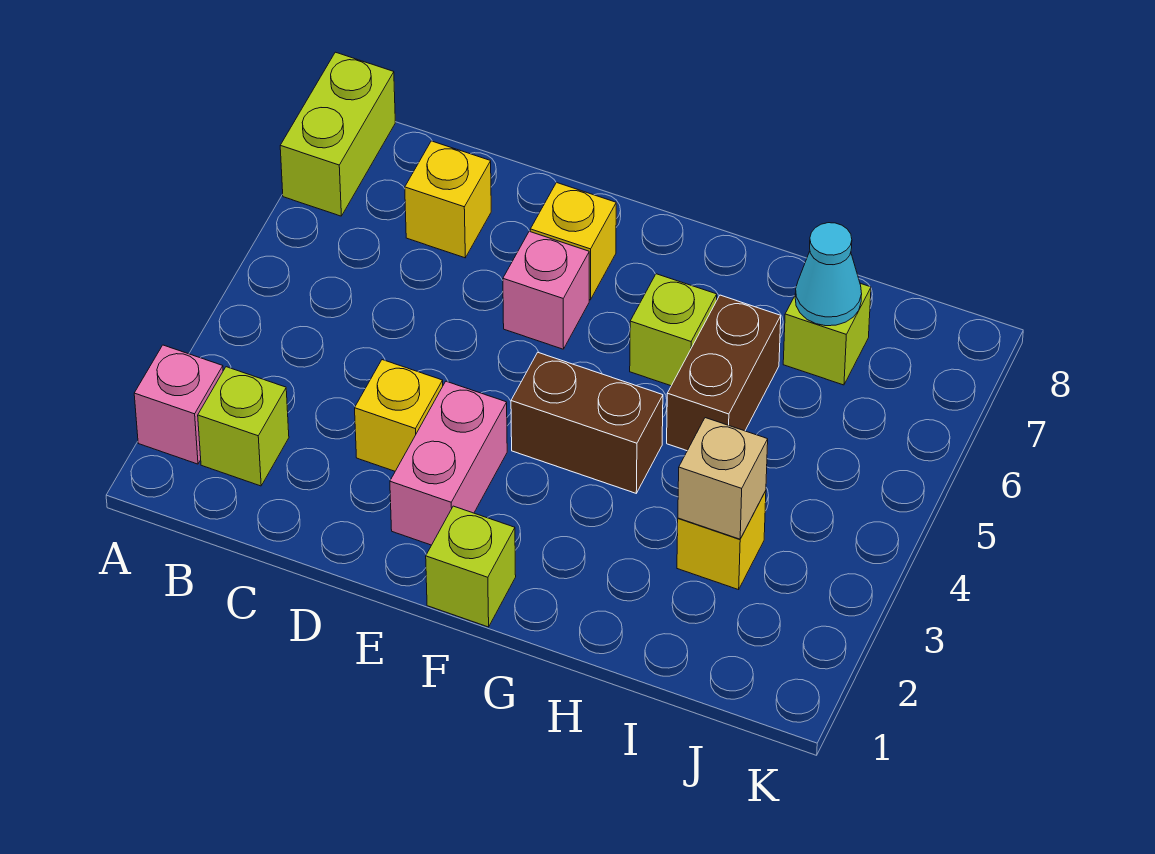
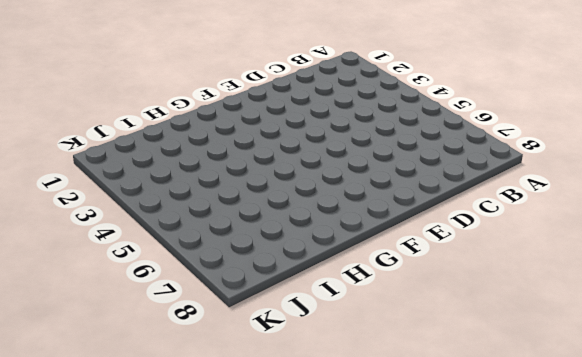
none -> pink 1x1 brick [134,345,223,464]
none -> lime 1x2 brick [280,52,395,216]
none -> lime 1x1 brick [198,367,289,486]

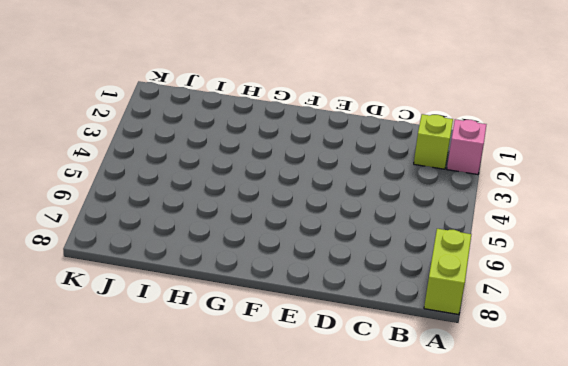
none -> yellow 1x1 brick [405,141,491,258]
none -> yellow 1x1 brick [355,360,443,471]
none -> pink 1x2 brick [390,381,507,545]

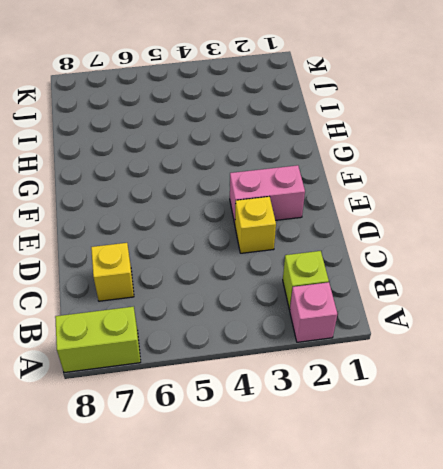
none -> pink 1x1 brick [503,231,589,349]
none -> yellow 1x1 brick [530,182,616,300]
none -> lime 1x1 brick [426,506,516,627]

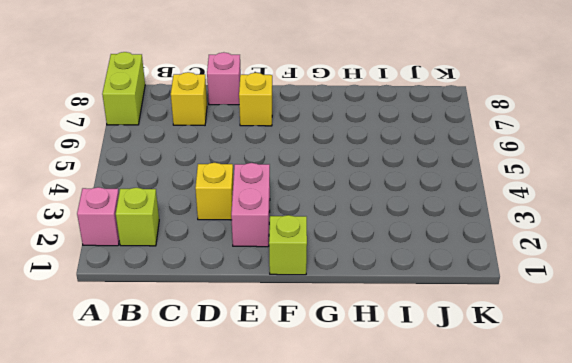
pink 1x1 brick [207,52,241,105] -> pink 1x1 brick moved to [503,231,589,349]
none -> brown 1x2 brick [511,353,663,493]
none -> lime 1x1 brick [630,274,717,386]
none -> brown 1x2 brick [667,295,781,451]

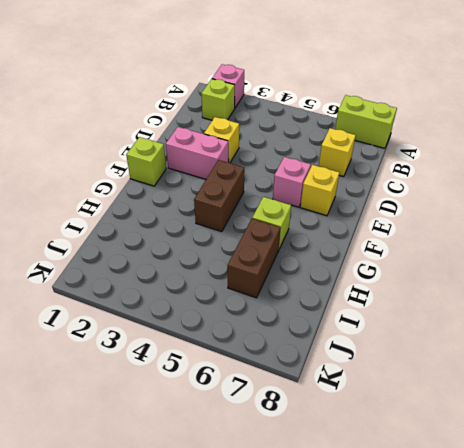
brown 1x2 brick [228,219,281,298] -> brown 1x2 brick turned to [667,295,781,451]
none -> yellow 1x1 brick [677,491,766,590]
none -> lime 1x1 brick [783,283,871,385]
none -> tan 1x1 brick [678,418,768,539]

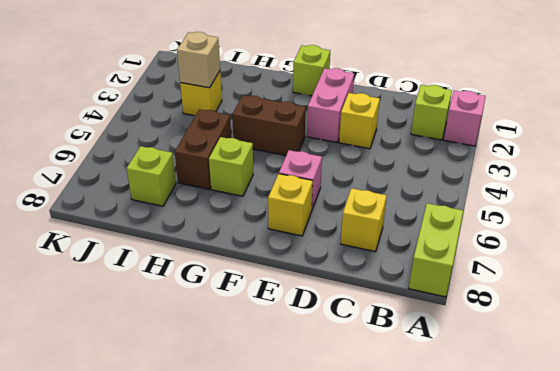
none -> cyan 1x1 cone [795,223,862,326]

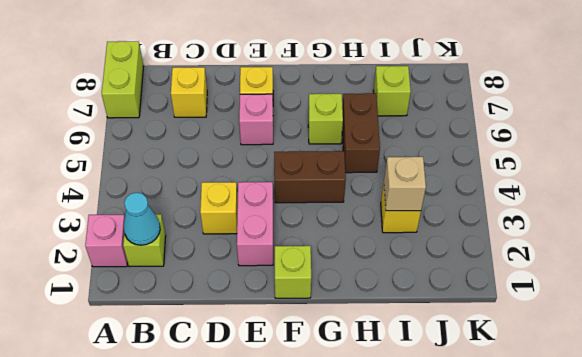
cyan 1x1 cone [124,193,160,245] -> cyan 1x1 cone moved to [795,223,862,326]

